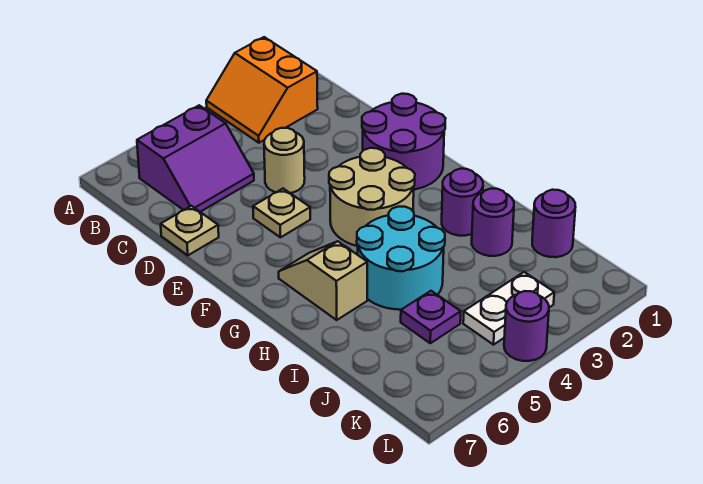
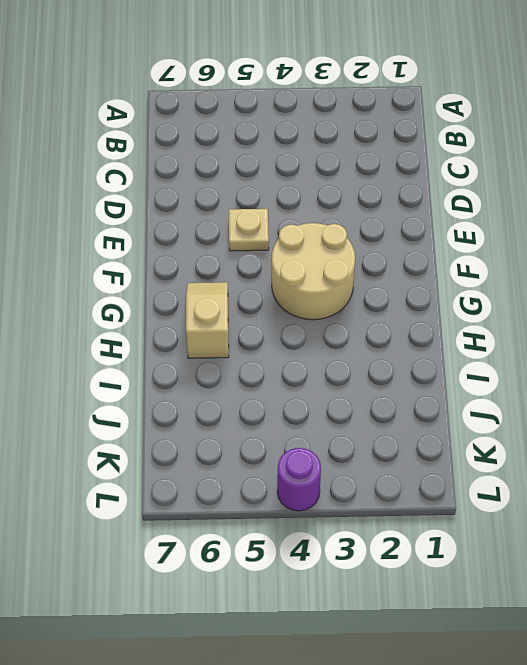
none -> orange 2x2 slope [206,37,318,143]
none -> purple 2x2 slope [137,105,254,212]
none -> tan 1x1 round brick [264,128,305,193]

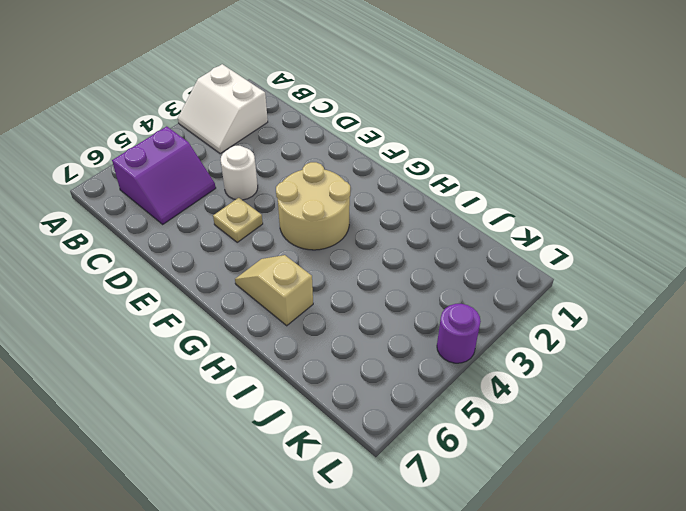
white 2x2 slope [178,64,268,154] -> orange 2x2 slope [206,37,318,143]
white 1x1 round brick [221,146,258,200] -> tan 1x1 round brick [264,128,305,193]
none -> tan 1x1 plate [161,206,219,255]
none -> purple 2x2 round brick [362,94,446,190]
none -> purple 1x1 round brick [442,169,483,236]

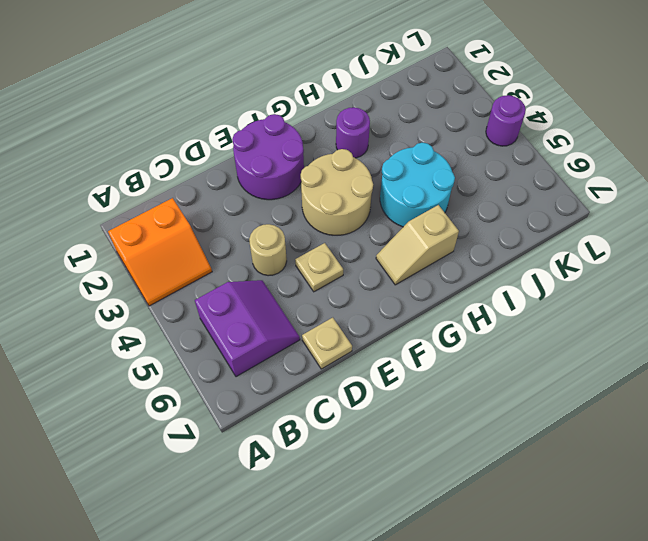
none -> purple 1x1 round brick [472,189,514,256]
none -> purple 1x1 round brick [532,190,575,257]
none -> purple 1x1 plate [401,291,461,343]

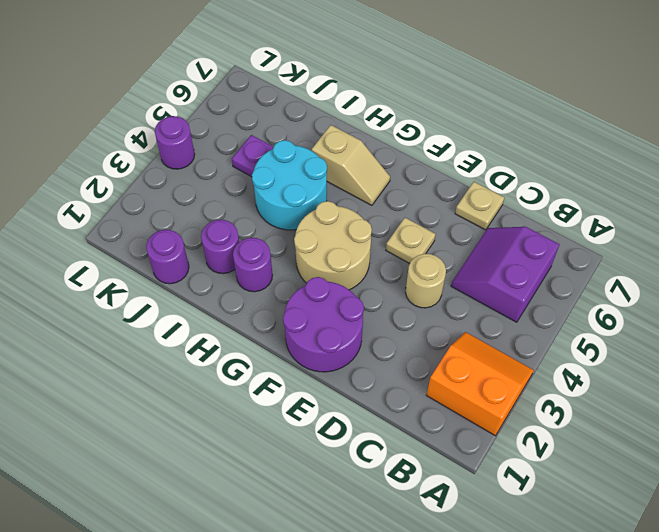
none -> white 1x2 plate [463,272,554,345]

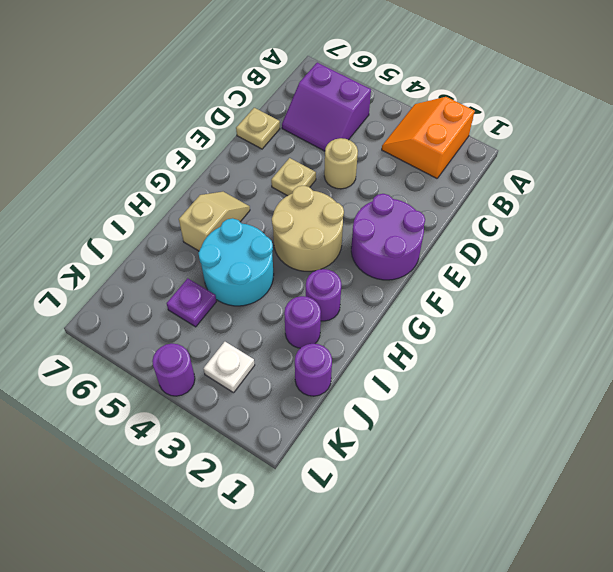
white 1x1 plate [203,342,255,393] -> white 1x2 plate [463,272,554,345]

